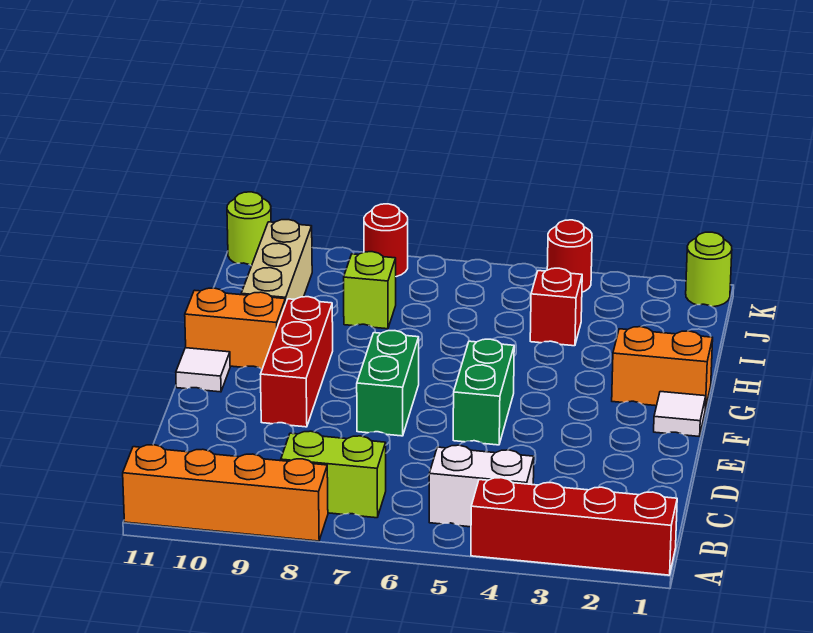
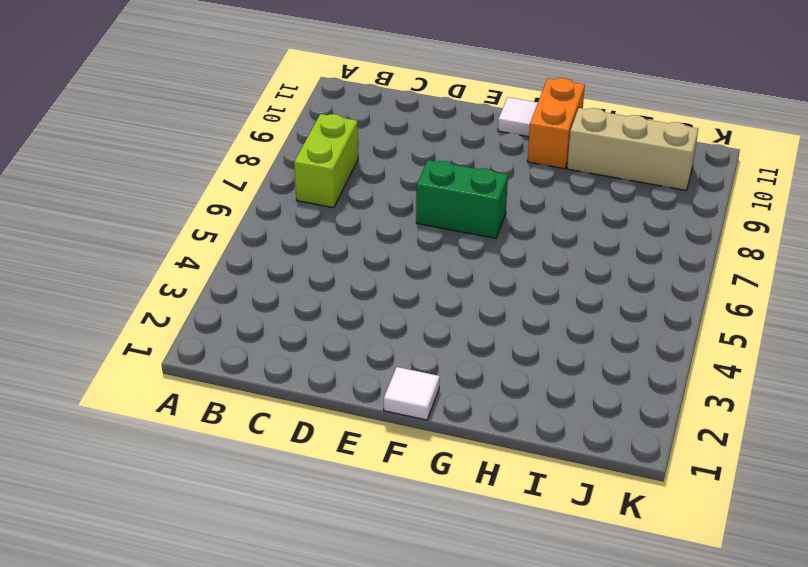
none -> red 1x4 brick [471,478,677,575]
none -> orange 1x4 brick [123,445,328,541]
none -> white 1x2 brick [429,445,534,527]

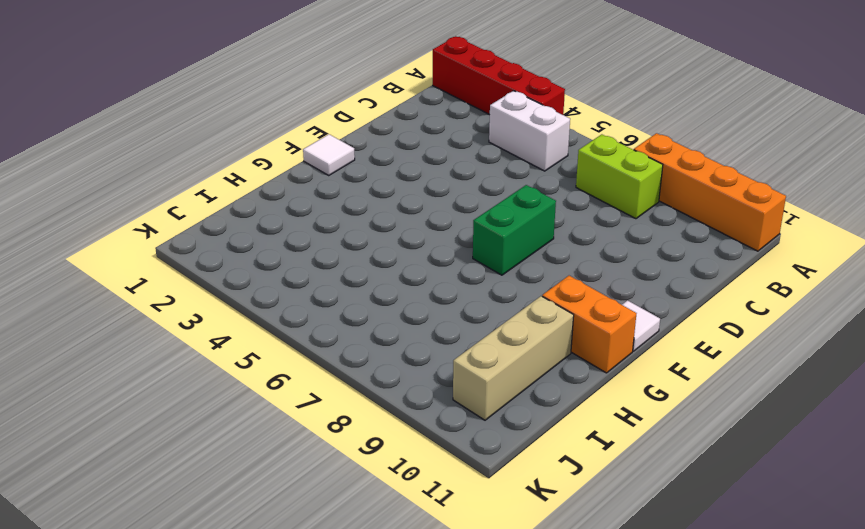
none -> green 1x2 brick [453,339,514,445]
none -> red 1x3 brick [261,297,333,427]
none -> orange 1x2 brick [612,327,713,410]

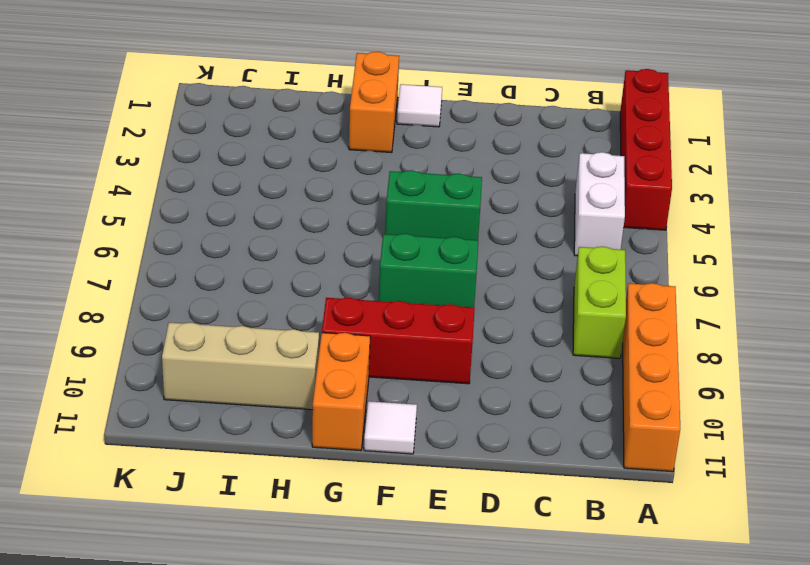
none -> red 1x1 brick [530,268,582,346]
none -> lime 1x1 brick [344,252,396,329]
none -> lime 1x1 round brick [686,232,732,307]

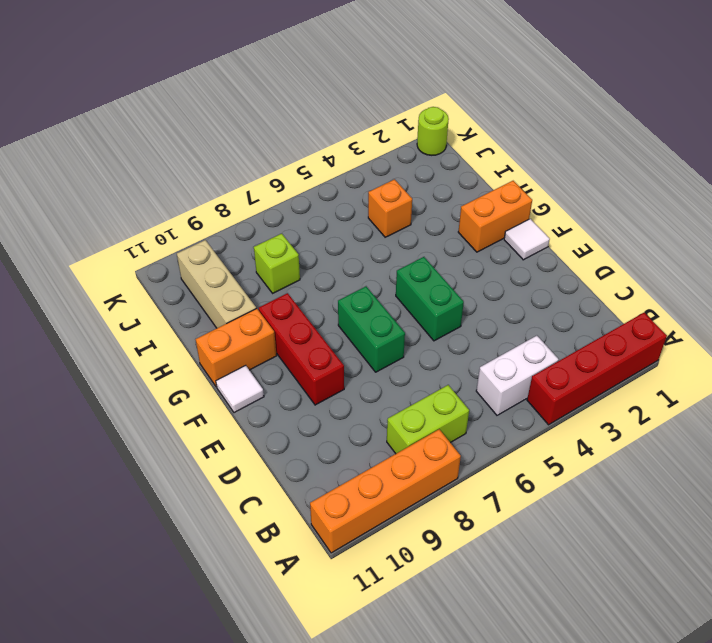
orange 1x1 brick [368,179,412,237] -> red 1x1 brick [530,268,582,346]
none -> red 1x1 round brick [547,220,592,292]
none -> red 1x1 round brick [364,204,408,277]
none -> lime 1x1 round brick [227,192,271,266]

